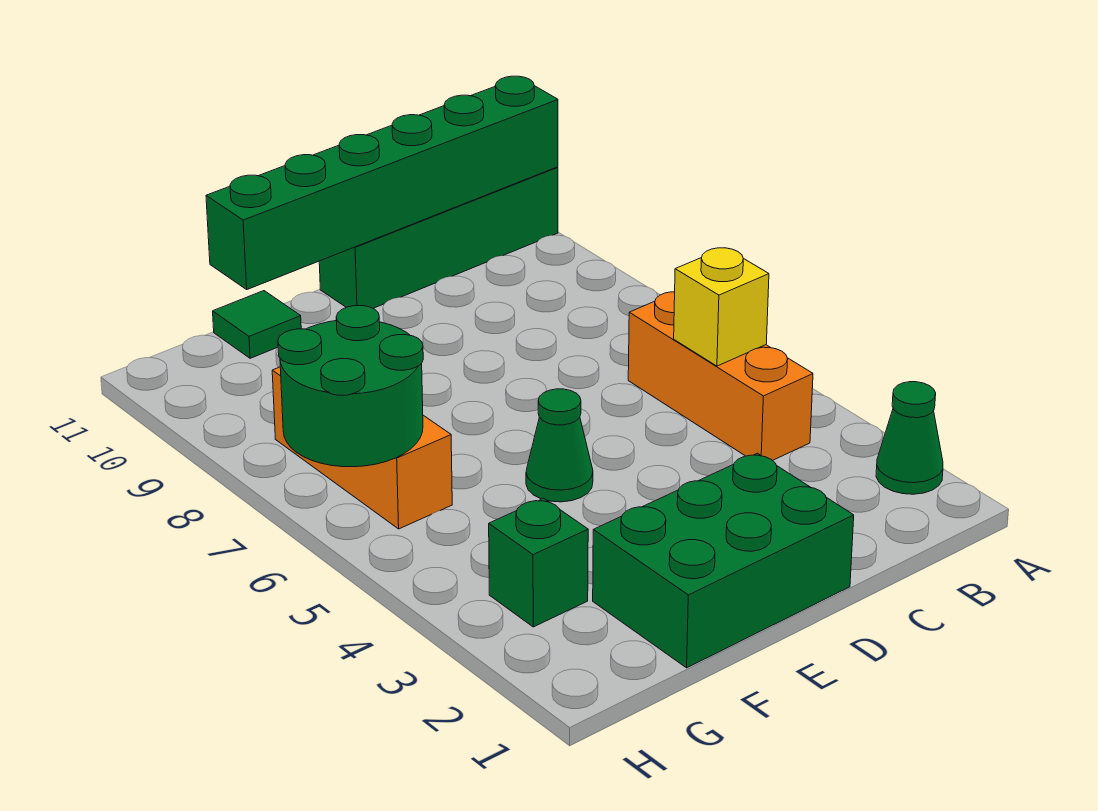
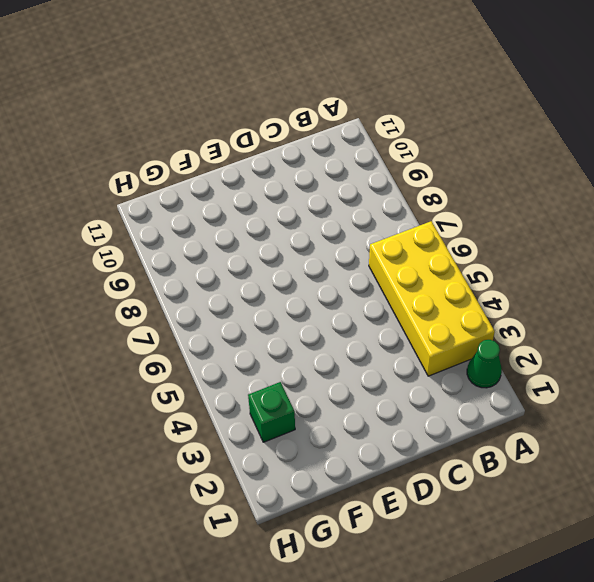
yellow 2x4 brick [369,221,495,376] -> orange 1x3 brick [628,292,813,461]
none -> green 1x4 brick [319,167,558,308]
none -> green 2x3 brick [593,453,854,668]

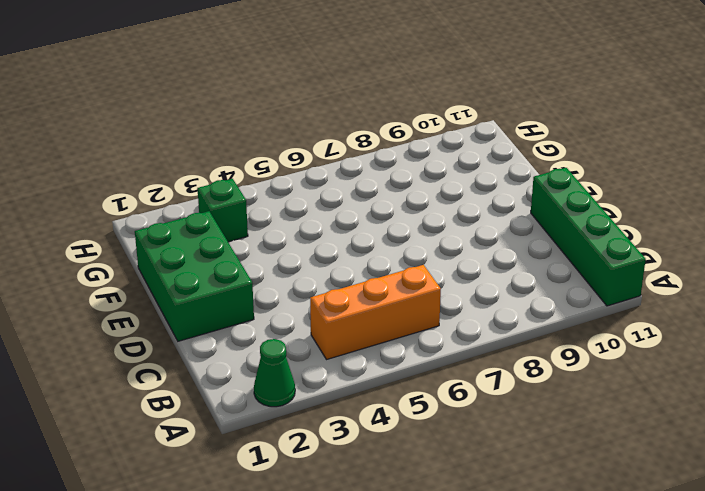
none -> green 1x1 cone [526,389,593,502]
none -> green 1x1 tile [213,291,301,358]

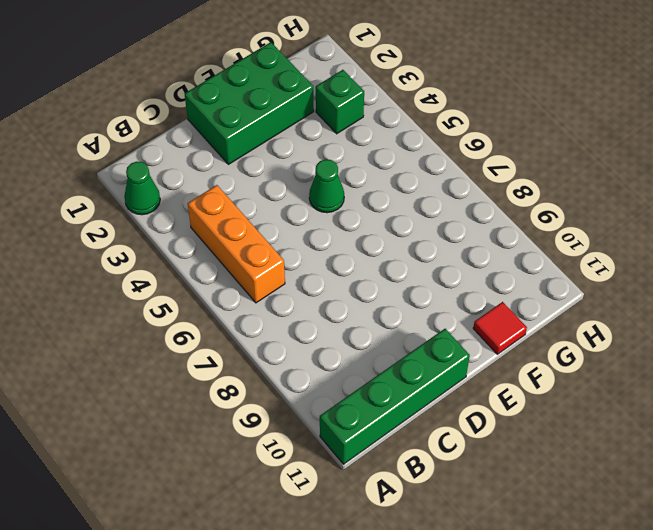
red 1x1 tile [473,302,527,354] -> green 1x1 tile [213,291,301,358]
none -> orange 1x3 brick [272,367,452,529]
none -> green 1x6 brick [206,76,558,289]

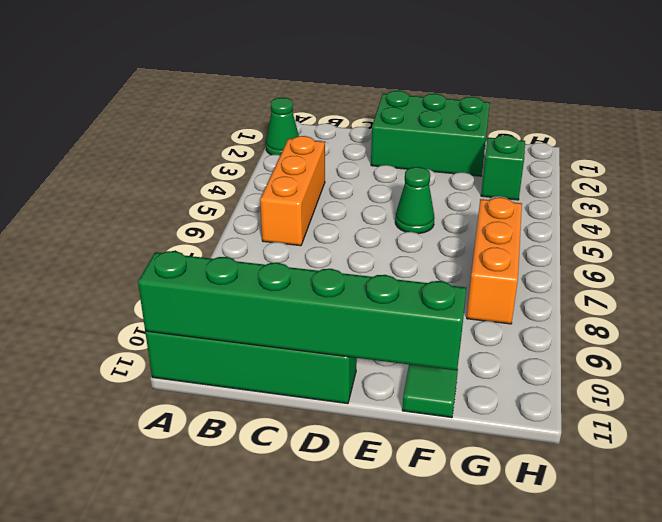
none -> yellow 1x1 brick [674,248,769,366]
none -> green 2x2 round brick [278,306,423,467]

